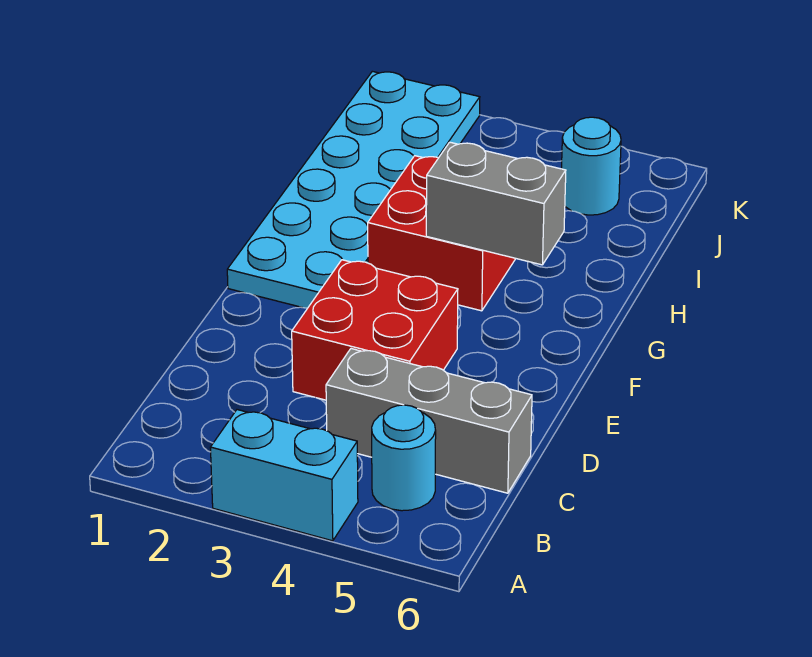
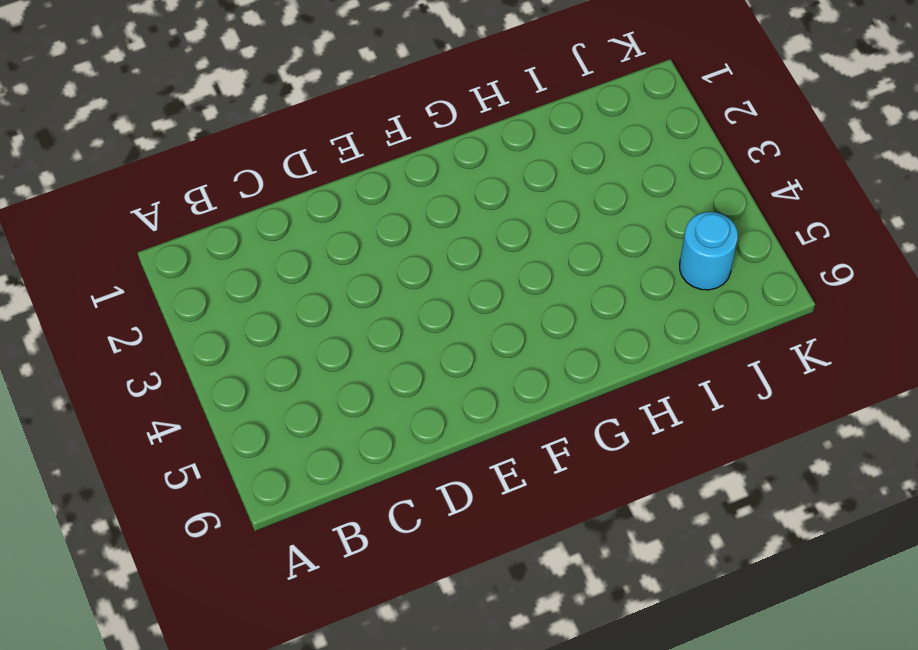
none -> cyan 1x2 brick [210,410,358,541]
none -> cyan 1x1 round brick [372,405,436,511]

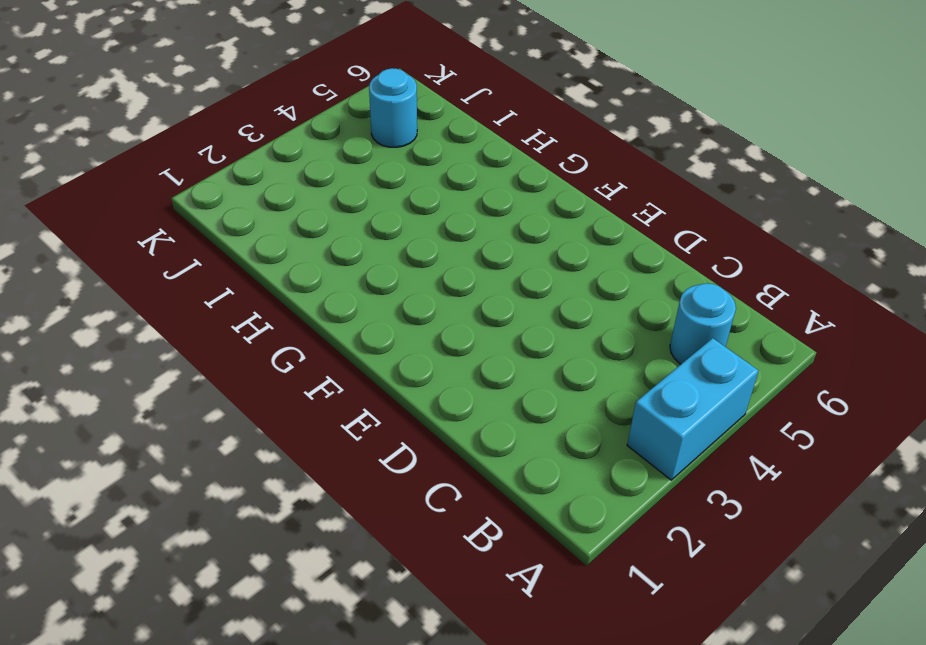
none -> grey 1x3 brick [326,349,532,493]
none -> red 2x2 brick [292,260,458,400]

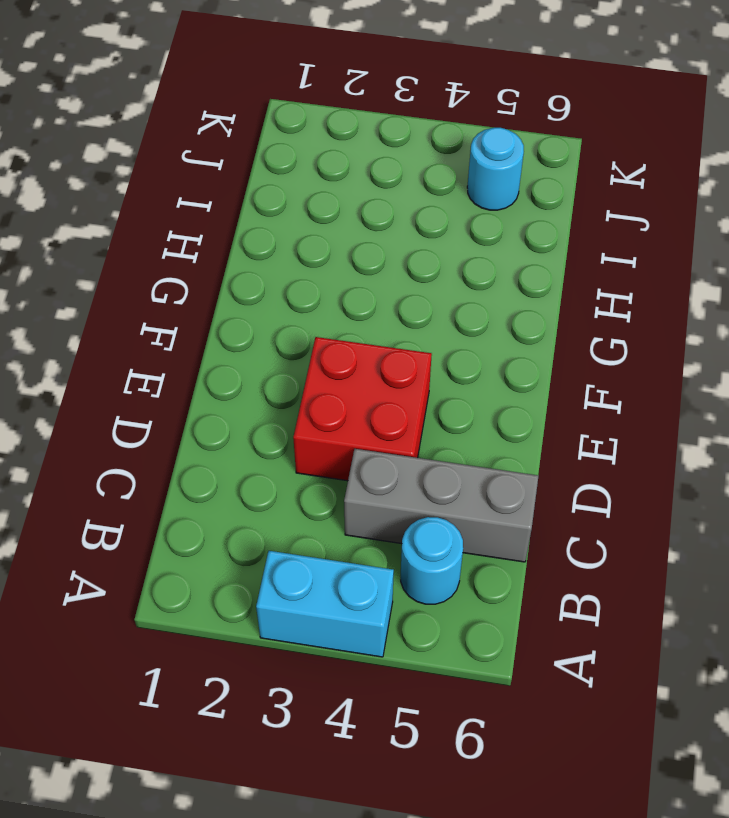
none -> cyan 2x6 plate [227,71,480,308]
none -> red 2x2 brick [368,156,516,311]

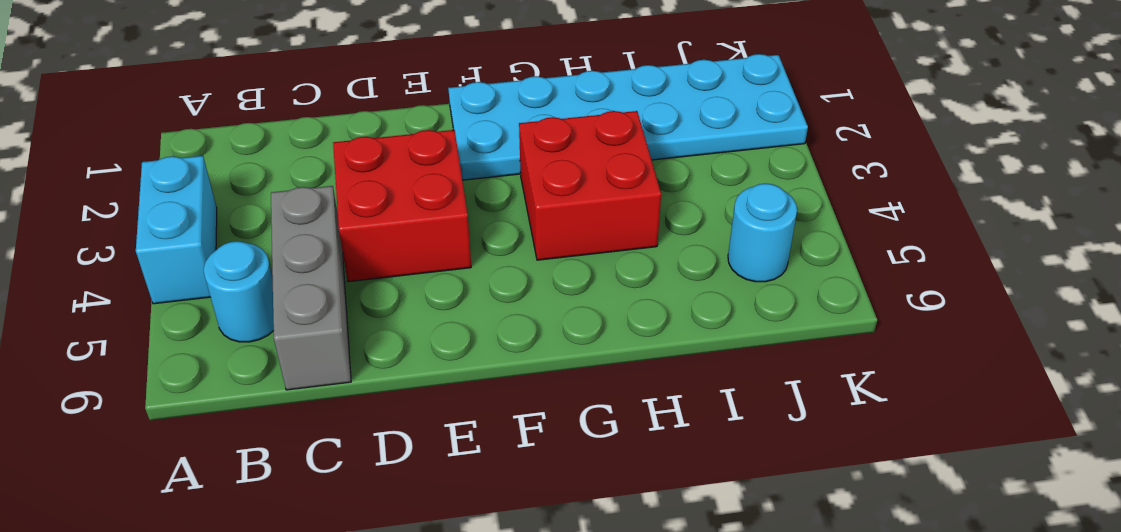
none -> grey 1x2 brick [426,142,566,265]

